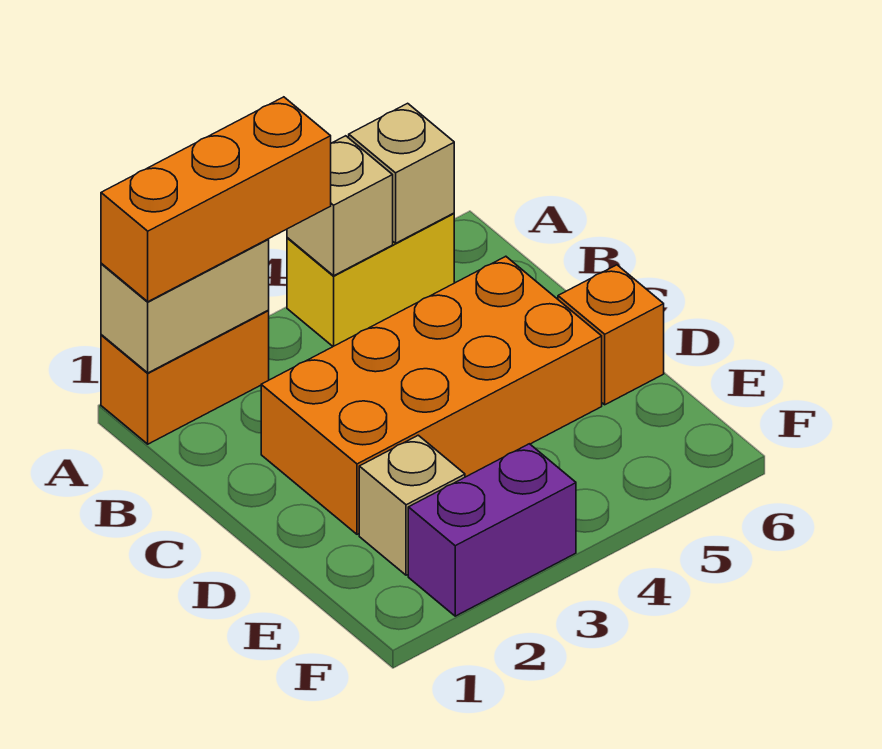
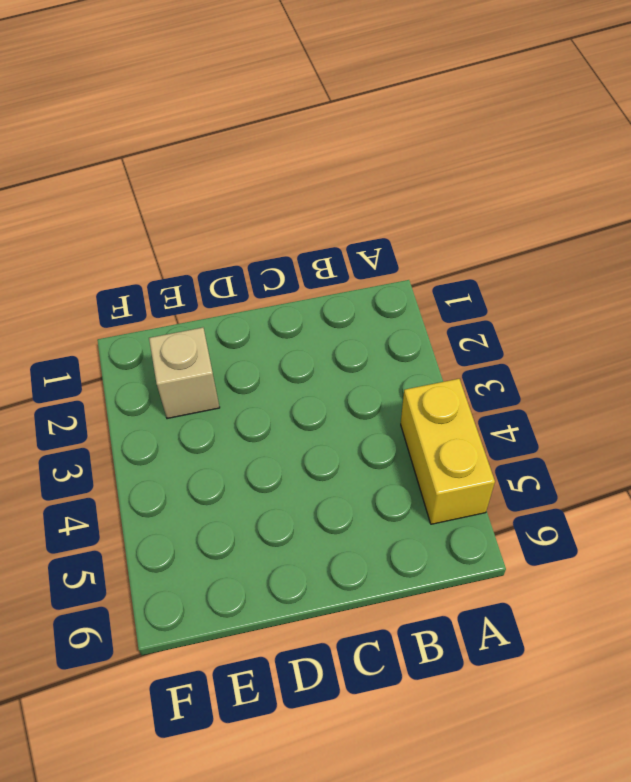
none -> orange 1x2 brick [101,311,269,444]
none -> orange 2x4 brick [261,256,602,534]

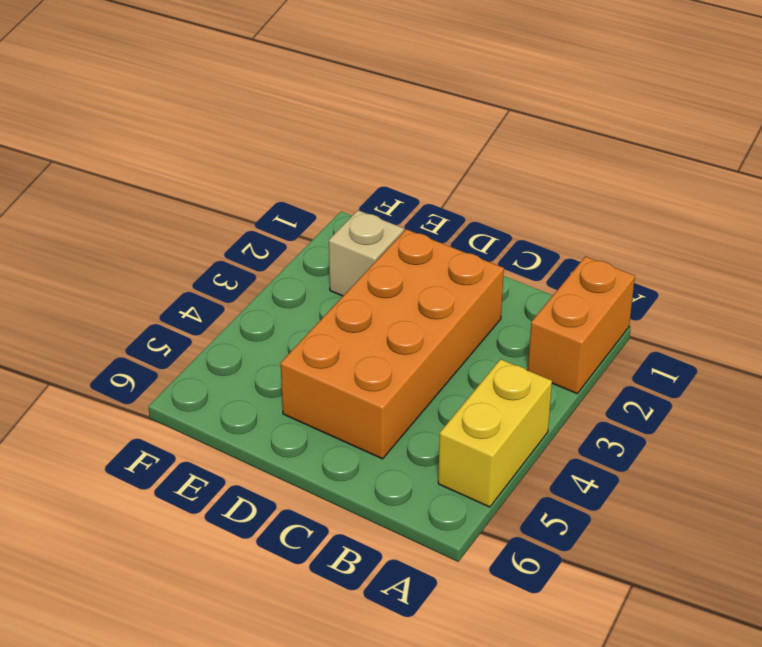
none -> orange 1x1 brick [558,265,664,405]
none -> purple 1x2 brick [408,444,576,616]

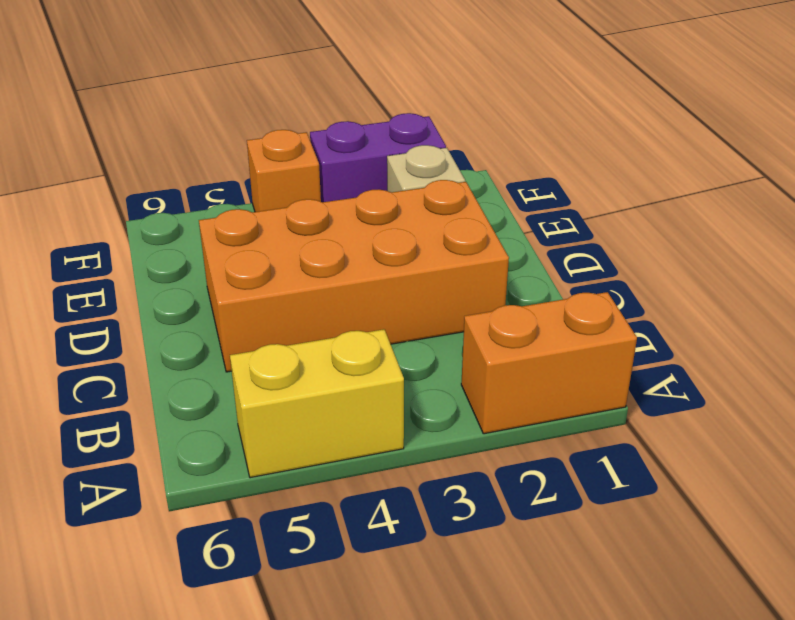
orange 1x1 brick [247,130,321,212] -> orange 1x1 brick moved to [558,265,664,405]
none -> tan 1x2 brick [101,239,269,373]
none -> tan 1x1 brick [287,136,393,276]

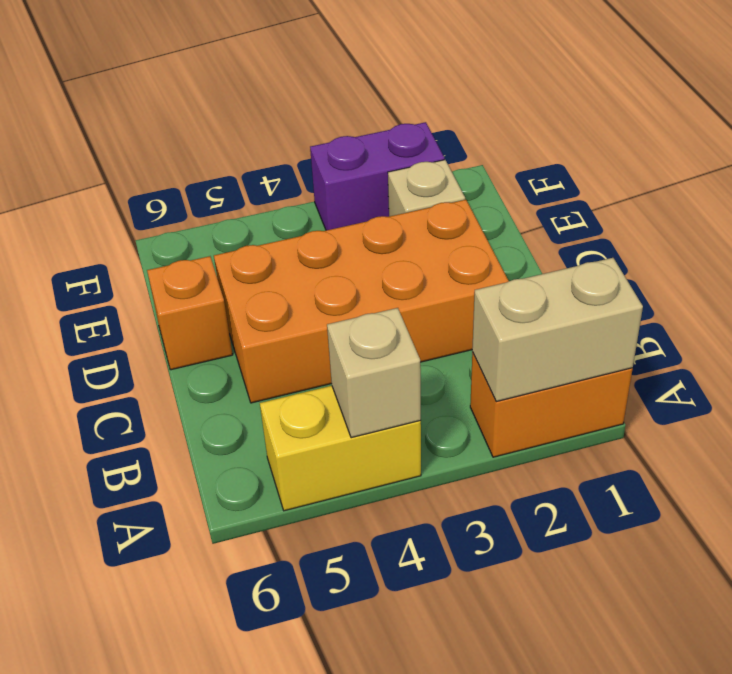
none -> tan 1x1 brick [349,103,454,243]
none -> orange 1x3 brick [101,97,331,302]

